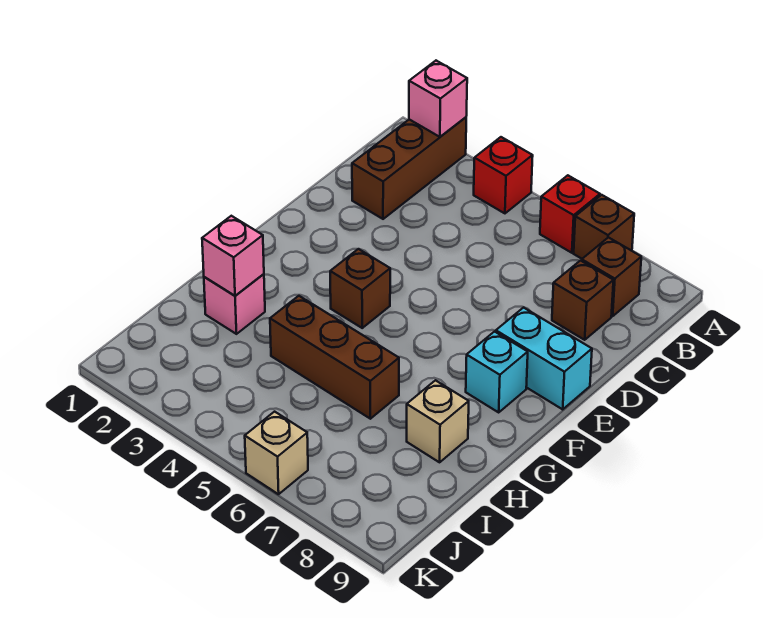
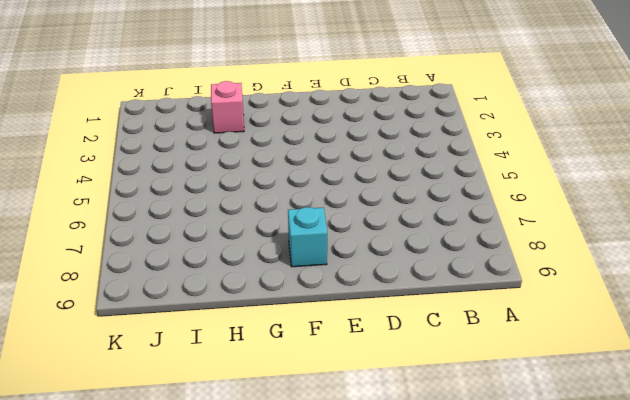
none -> brown 1x3 brick [352,117,466,219]
none -> red 1x1 brick [474,137,533,213]
none -> red 1x1 brick [540,175,600,253]

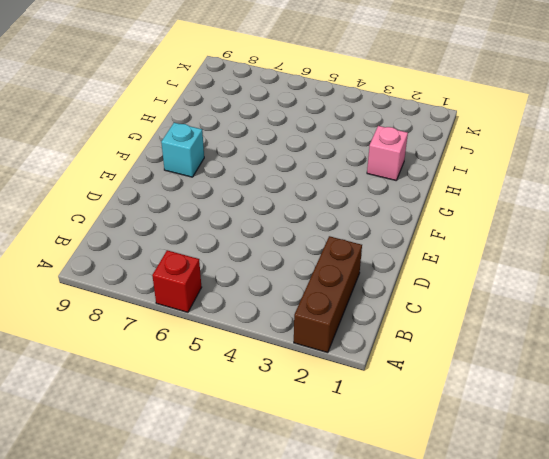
none -> red 1x1 brick [474,137,533,213]
none -> brown 1x1 brick [574,195,634,259]
none -> brown 1x1 brick [582,237,641,316]

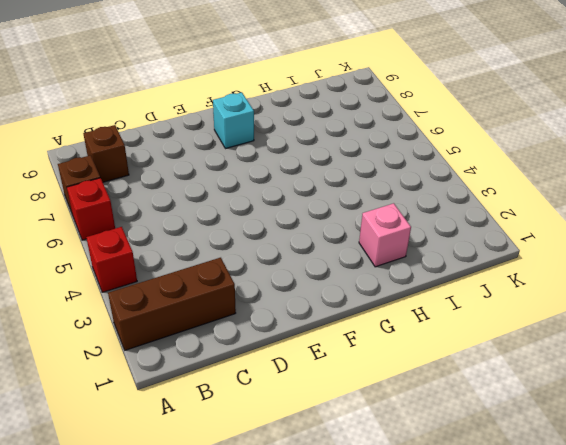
none -> brown 1x1 brick [552,261,614,340]
none -> cyan 1x2 brick [496,307,592,409]
none -> brown 1x1 brick [330,249,390,328]

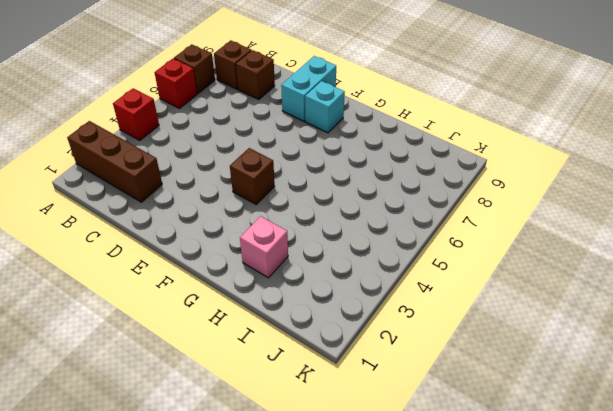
none -> brown 1x3 brick [270,296,399,419]
none -> tan 1x1 brick [407,380,469,462]
none -> tan 1x1 brick [245,412,308,494]

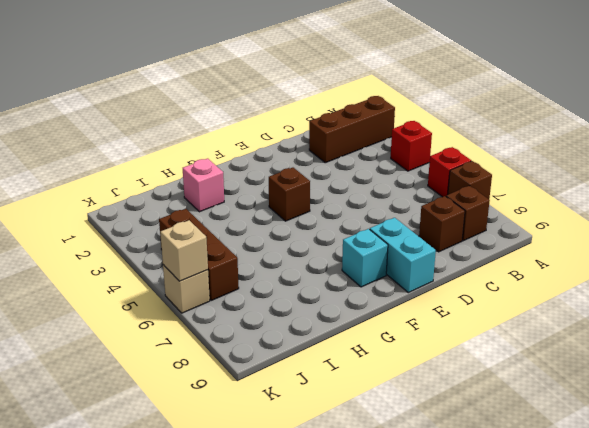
brown 1x3 brick [159,209,239,300] -> brown 1x3 brick moved to [270,296,399,419]
tan 1x1 brick [160,220,208,281] -> tan 1x1 brick moved to [407,380,469,462]
none -> pink 1x1 brick [409,61,467,137]
none -> pink 1x1 brick [202,216,264,296]

